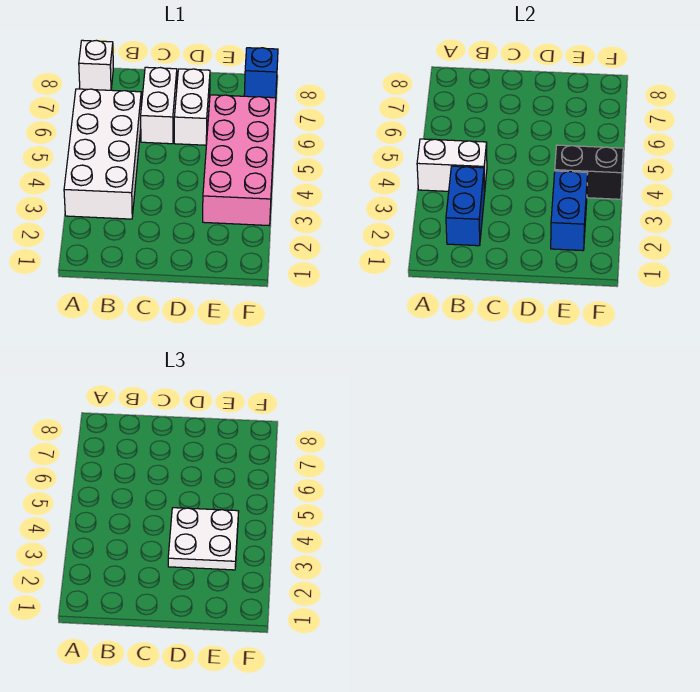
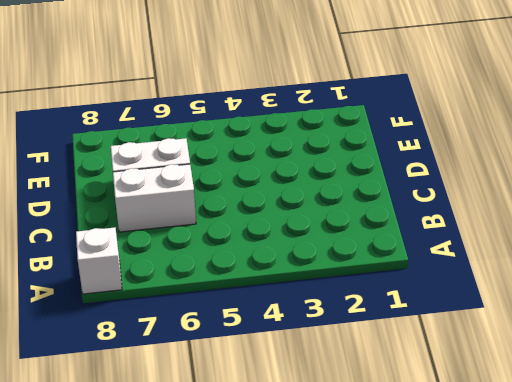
none -> white 2x4 brick [64,89,141,219]
none -> pink 2x4 brick [203,95,276,225]

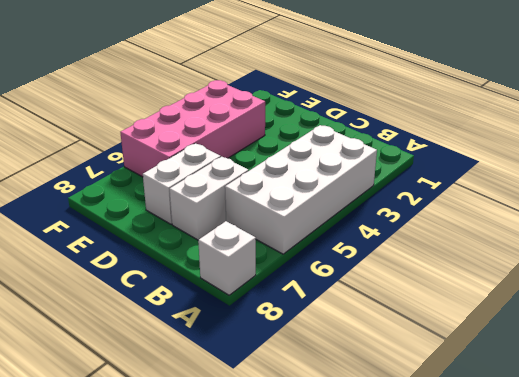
none -> blue 1x1 brick [244,48,278,98]
none -> white 1x2 brick [417,139,487,191]

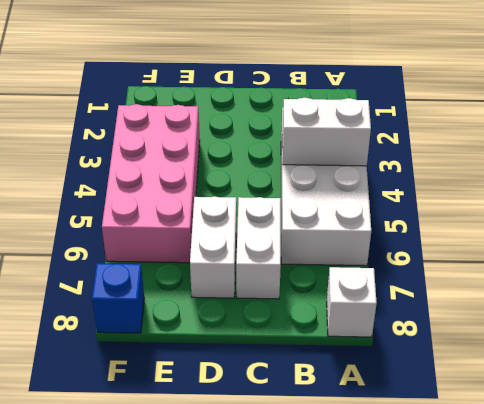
none -> blue 1x2 brick [446,166,485,246]
none -> blue 1x2 brick [551,171,587,251]

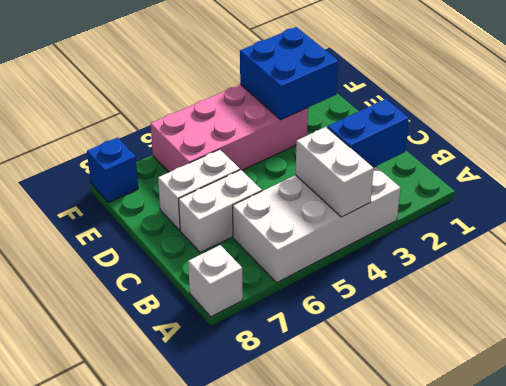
blue 2x2 brick [240,27,338,120] -> blue 1x2 brick [551,171,587,251]
none -> black 1x2 brick [555,145,623,199]
none -> white 2x2 plate [168,508,239,570]

